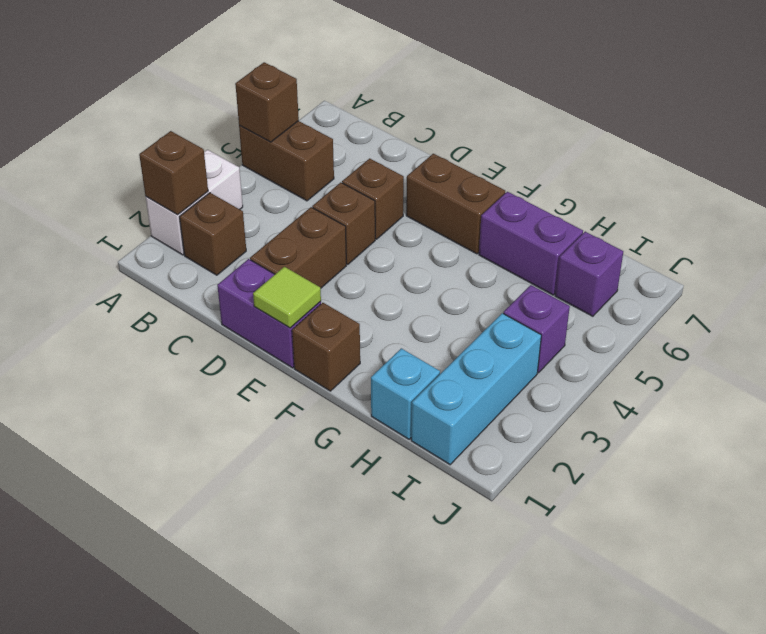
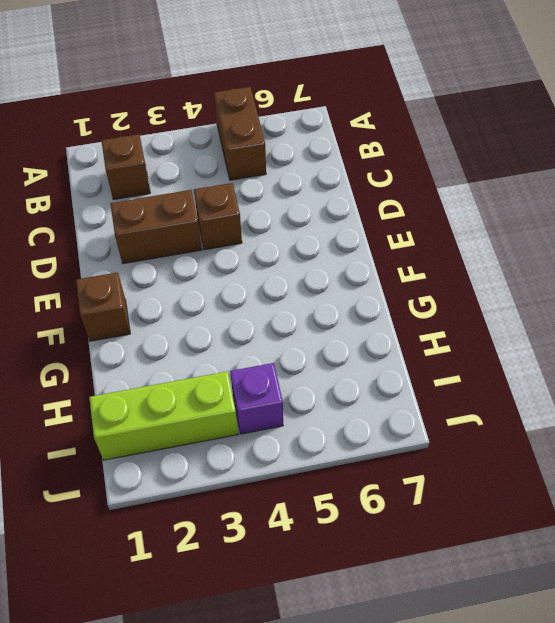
lime 1x3 brick [89,371,238,460] -> cyan 1x3 brick [411,313,541,465]
none -> white 1x2 brick [146,150,243,255]
none -> purple 1x2 brick [217,259,321,368]
none -> brown 1x1 brick [342,158,404,239]

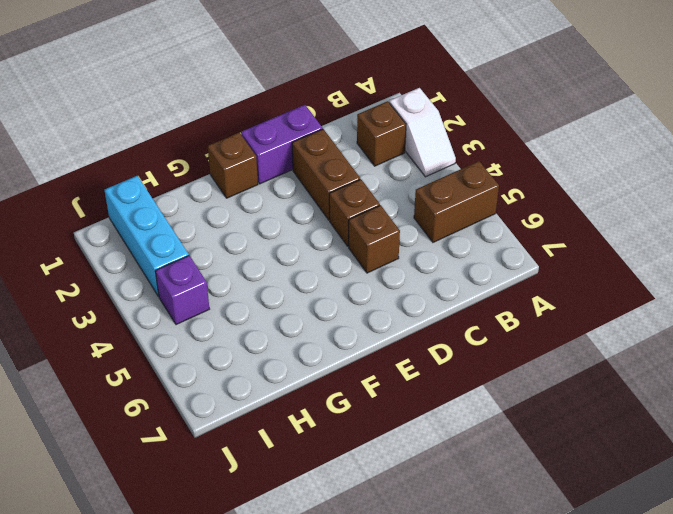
white 1x2 slope [389,88,456,177] -> white 1x2 brick [146,150,243,255]
none -> brown 1x2 brick [406,154,505,254]
none -> purple 1x2 brick [479,192,583,295]
none -> cyan 1x1 brick [371,348,440,439]

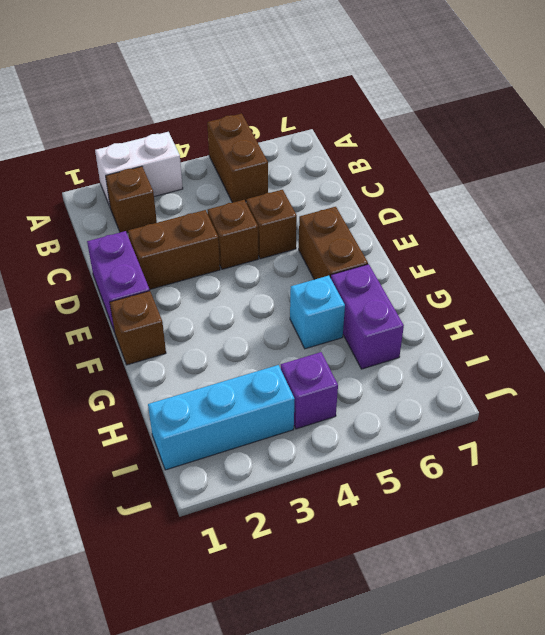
cyan 1x1 brick [290,276,345,349] -> cyan 1x1 brick moved to [371,348,440,439]
none -> purple 1x1 brick [555,232,623,316]
none -> brown 1x1 brick [139,131,208,215]
none -> brown 1x1 brick [235,62,299,142]

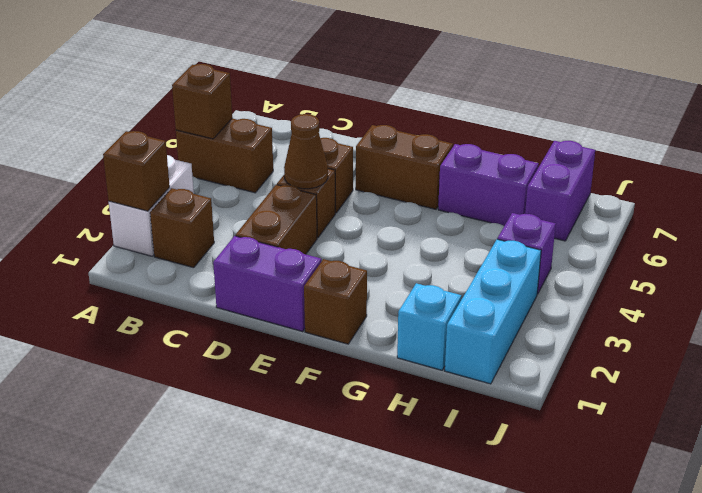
brown 1x1 cone [284,114,328,189] -> none
purple 1x2 brick [525,141,595,241] -> purple 1x1 brick [555,232,623,316]
none -> lime 1x1 tile [253,267,321,328]

